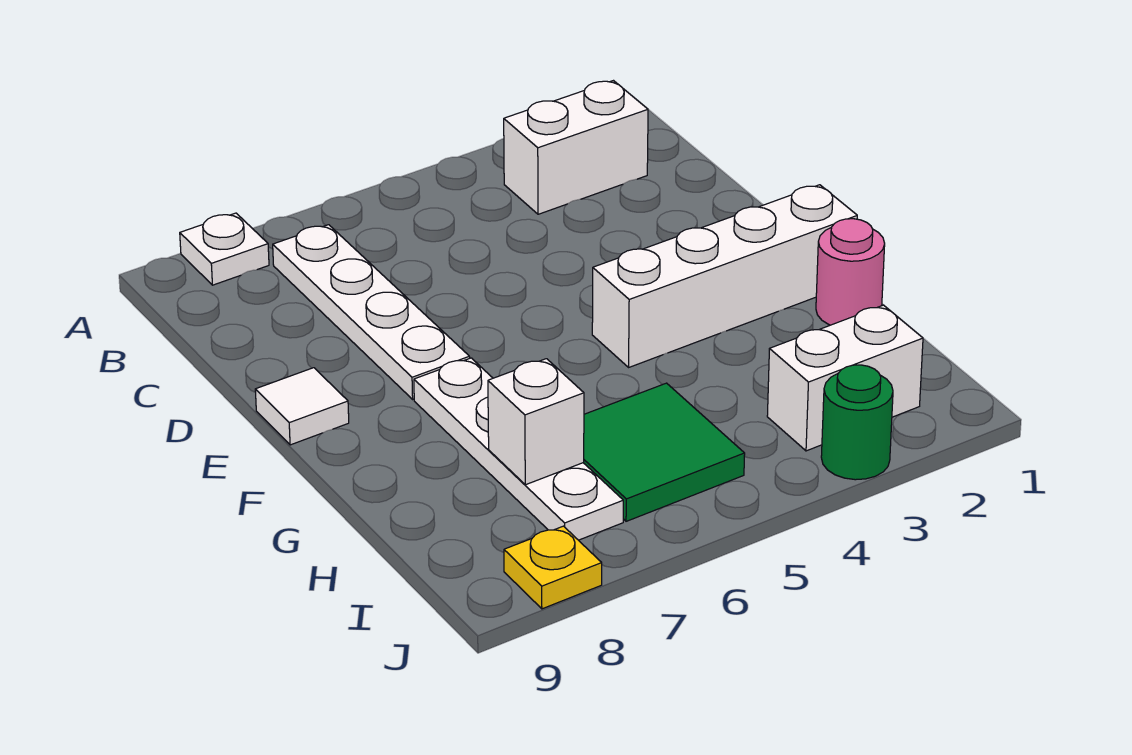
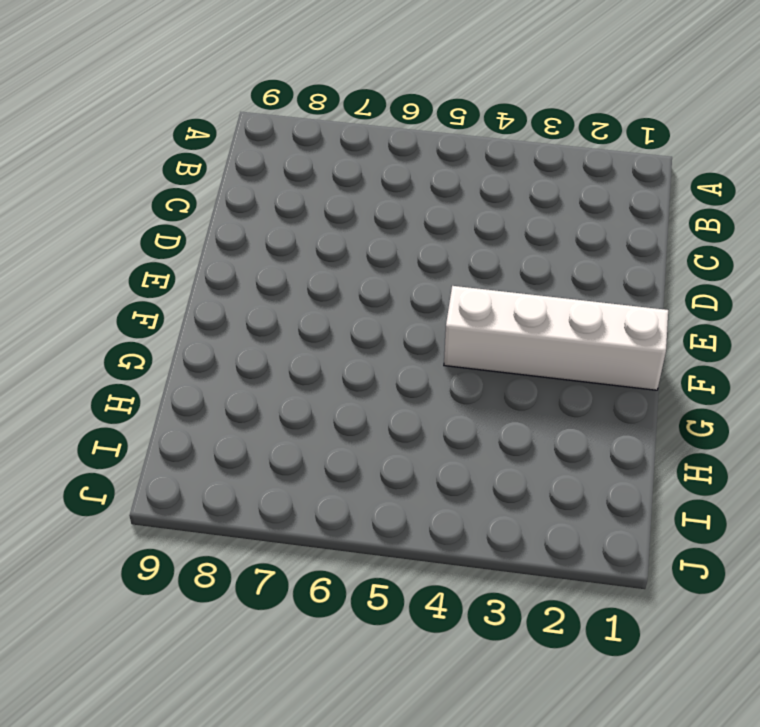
none -> white 1x1 plate [180,213,269,285]
none -> white 1x2 brick [504,81,648,214]
none -> white 1x4 plate [273,225,470,399]

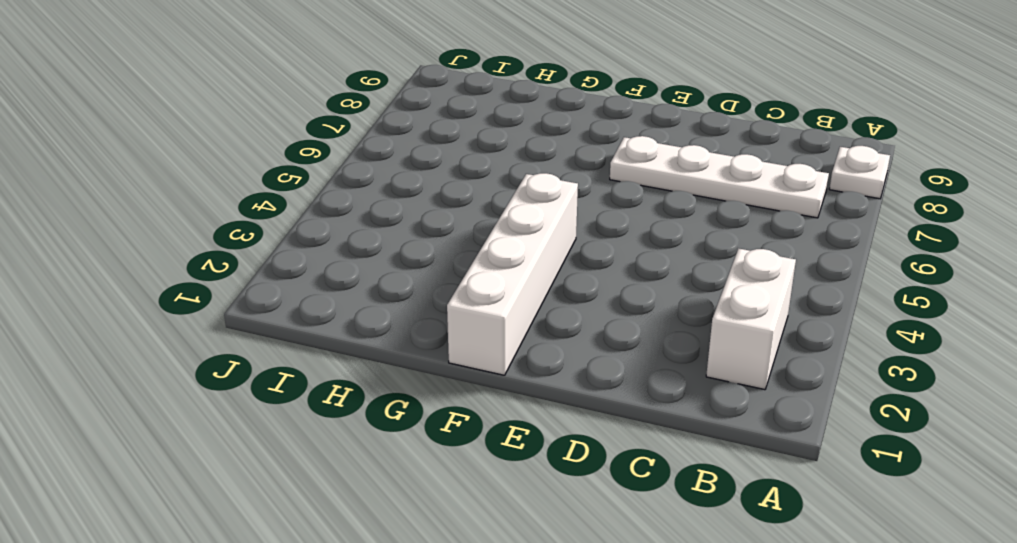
none -> white 1x1 tile [255,368,349,445]
none -> white 1x4 plate [414,358,623,540]
none -> pink 1x1 round brick [816,219,885,325]

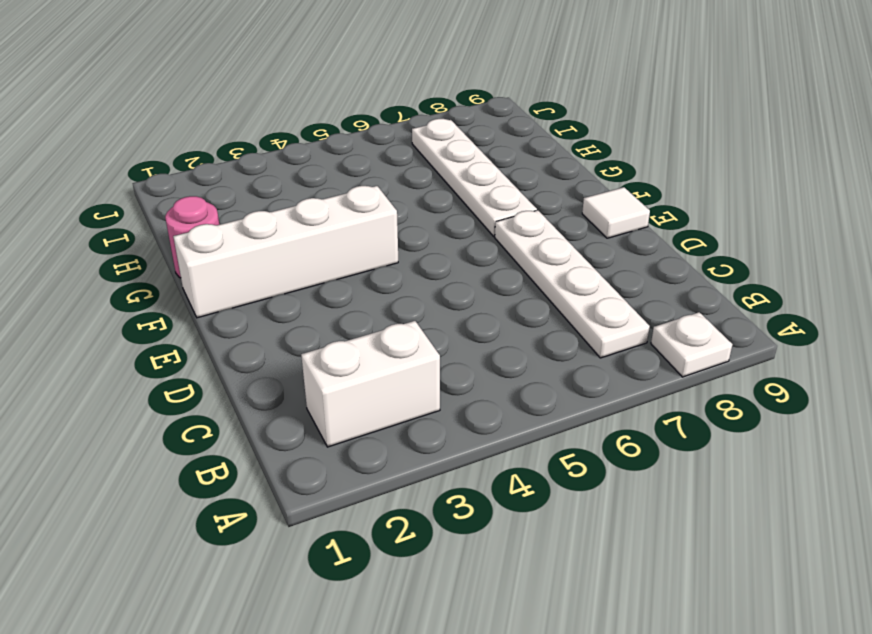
none -> green 2x2 tile [584,383,745,521]
none -> white 1x2 brick [767,305,923,451]
none -> green 1x1 round brick [821,365,893,480]

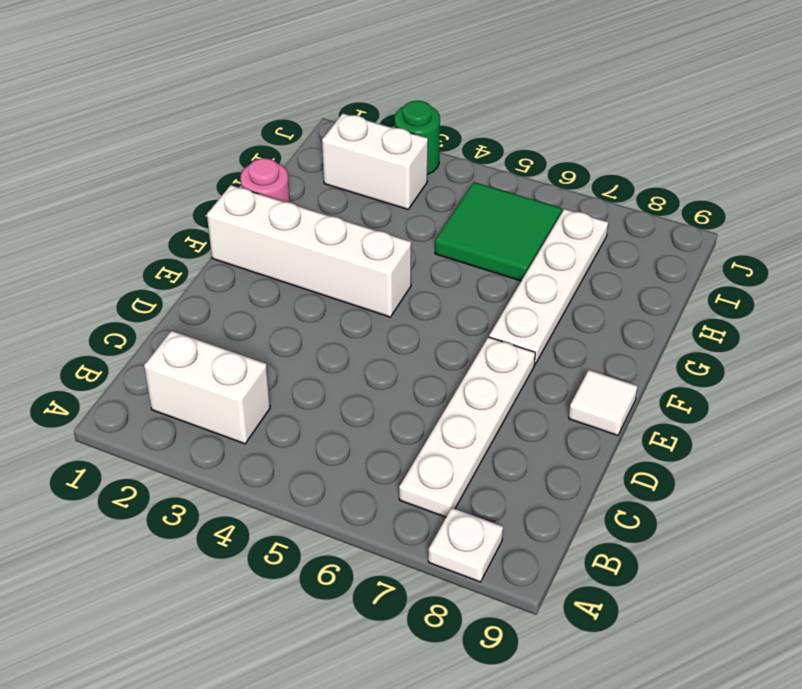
none -> yellow 1x1 plate [504,526,602,609]
none -> white 1x1 brick [488,359,584,485]

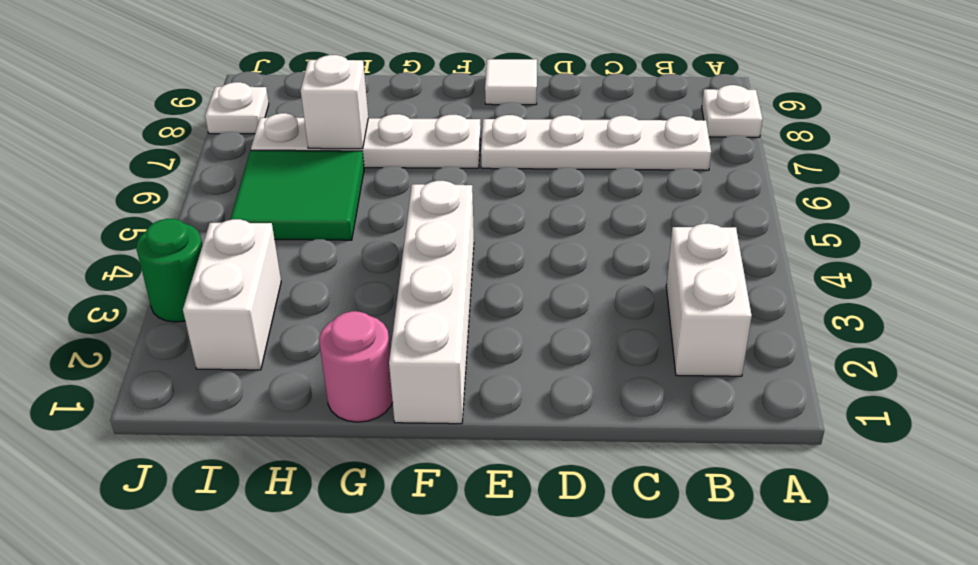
white 1x1 plate [205,82,269,134] -> yellow 1x1 plate [504,526,602,609]

